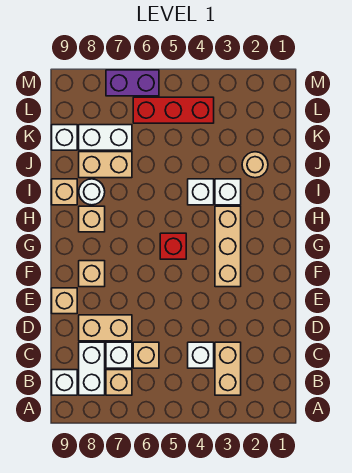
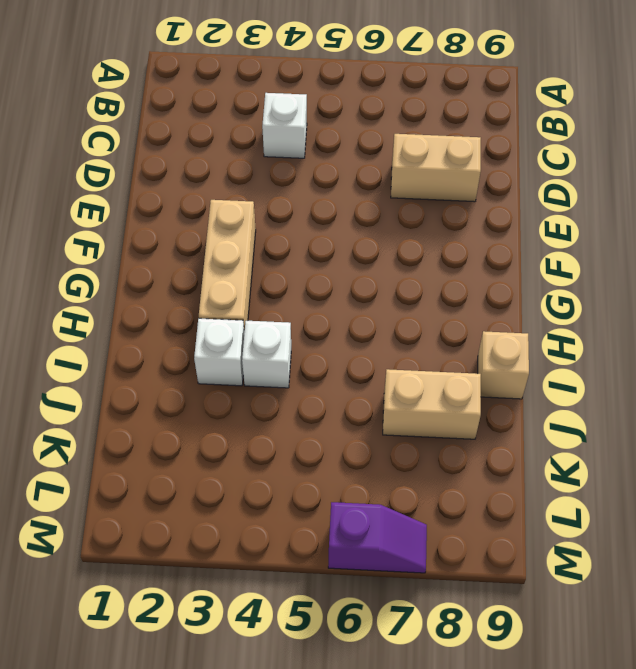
purple 1x2 slope [328,502,427,573] -> purple 1x2 brick [106,70,159,96]
none -> tan 1x2 brick [215,342,241,395]
none -> tan 1x1 brick [106,370,132,395]
none -> white 1x2 brick [79,342,105,395]

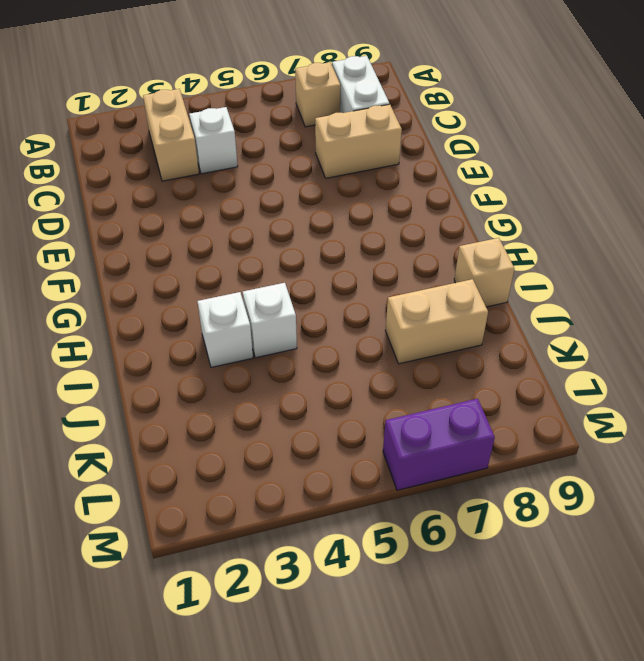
none -> white 1x1 brick [52,370,77,395]
none -> tan 1x1 brick [133,342,159,368]
none -> white 1x1 brick [106,342,132,368]

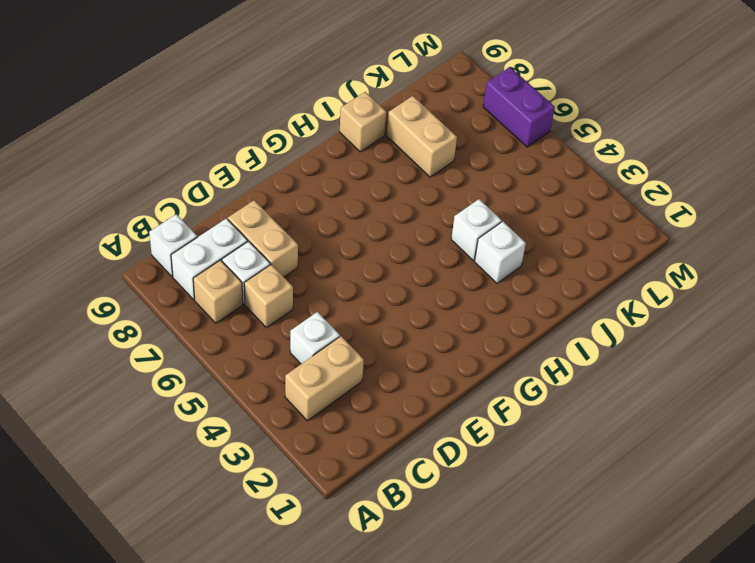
none -> tan 1x1 brick [52,288,77,314]
none -> tan 1x3 brick [215,206,241,287]
none -> tan 1x1 brick [79,261,105,287]

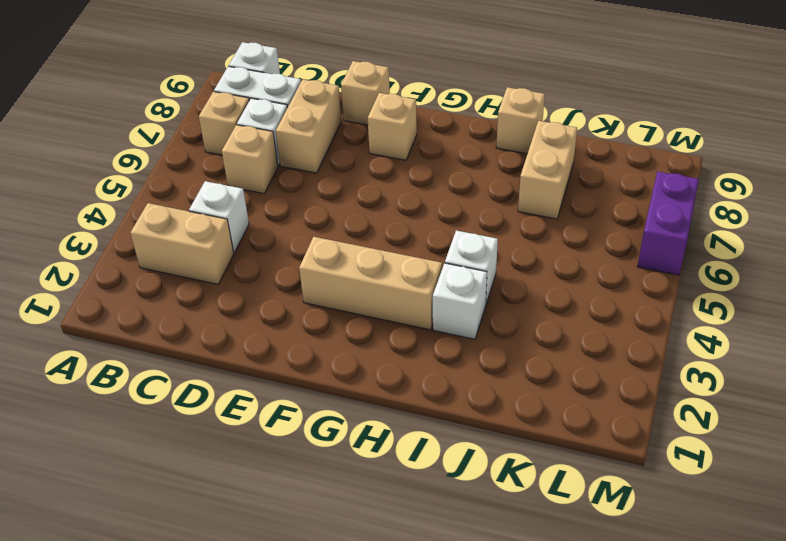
none -> red 1x1 brick [160,233,186,259]
none -> tan 1x1 brick [79,206,105,232]
none -> white 1x1 round brick [79,179,105,205]

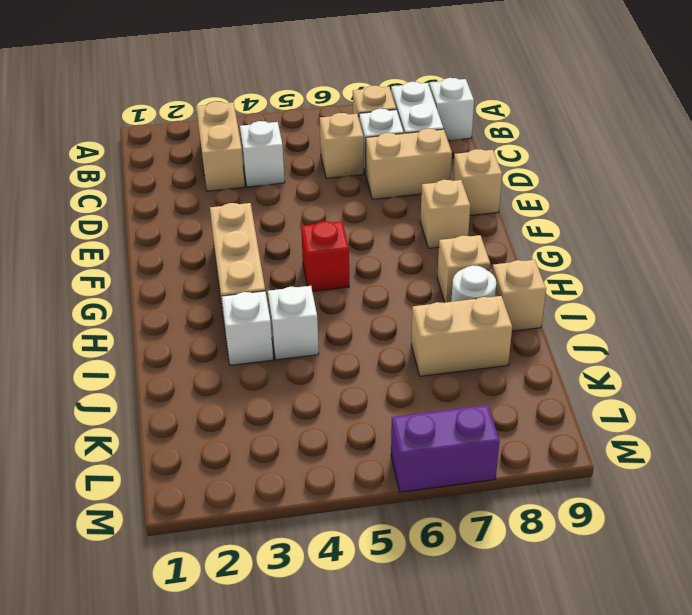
none -> tan 1x1 round brick [242,152,268,178]
none -> white 1x2 brick [79,125,132,150]
none -> white 1x1 brick [52,125,77,150]

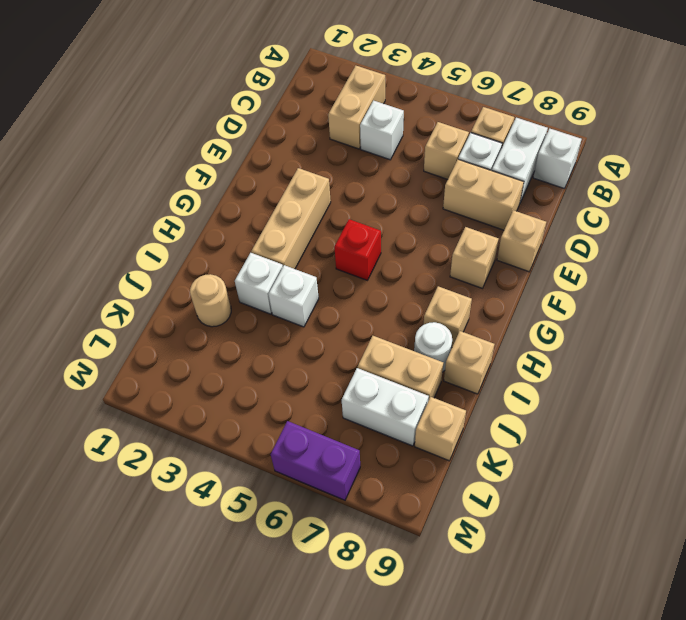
tan 1x1 brick [415,397,466,461] -> white 1x1 brick [52,125,77,150]
none -> red 1x3 brick [133,97,214,123]

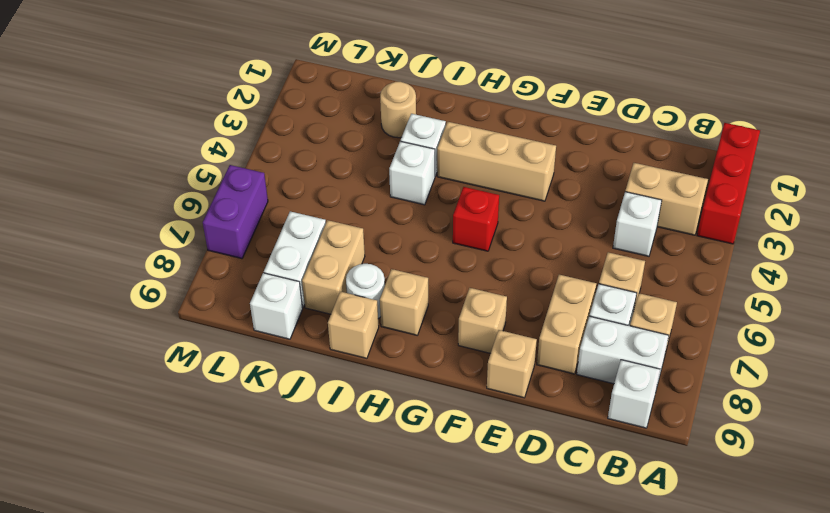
red 1x3 brick [697,123,760,244] -> red 1x3 brick moved to [133,97,214,123]

